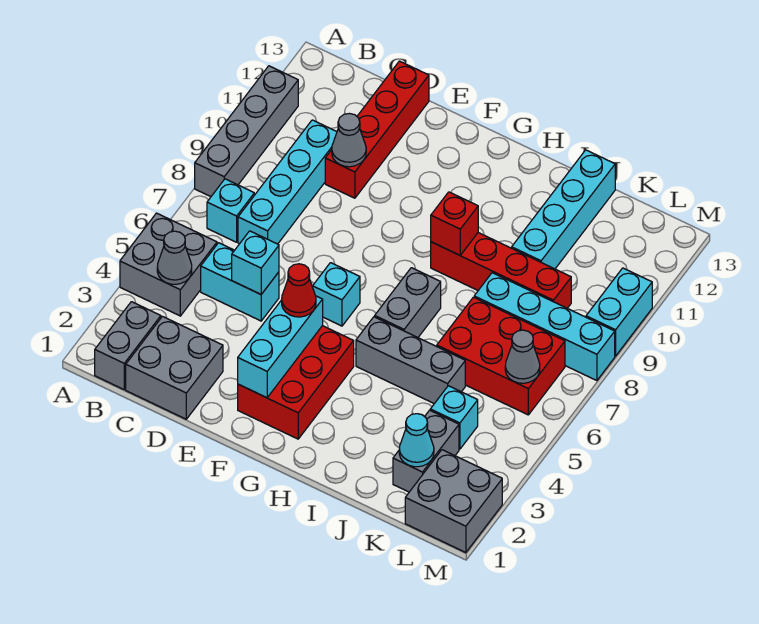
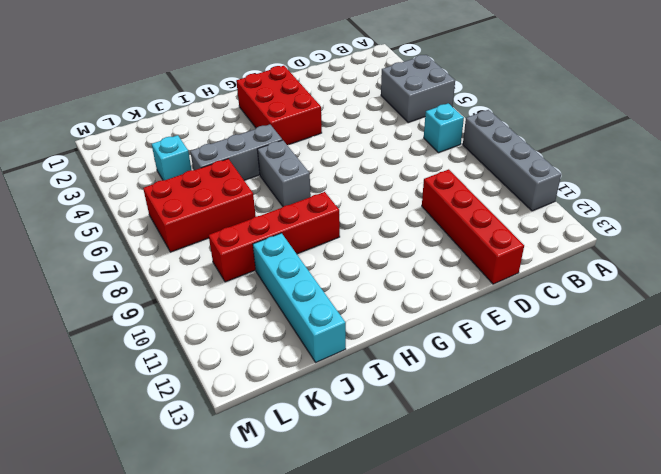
none -> grey 1x2 brick [95,302,161,389]
none -> grey 2x2 brick [126,317,223,419]
none -> cyan 1x2 brick [201,243,279,321]

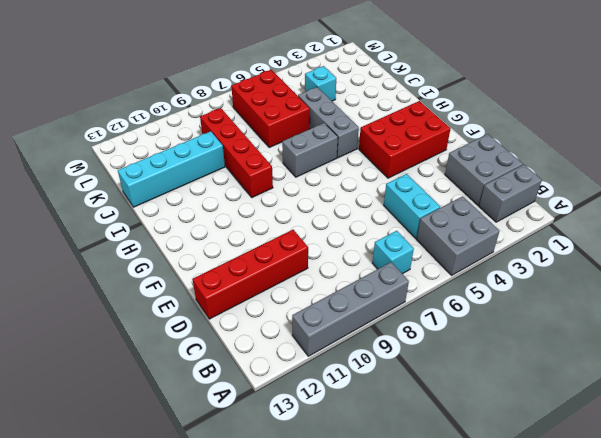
none -> cyan 1x4 brick [238,120,337,244]
none -> cyan 1x1 brick [313,263,360,326]
none -> cyan 1x4 brick [474,273,615,381]

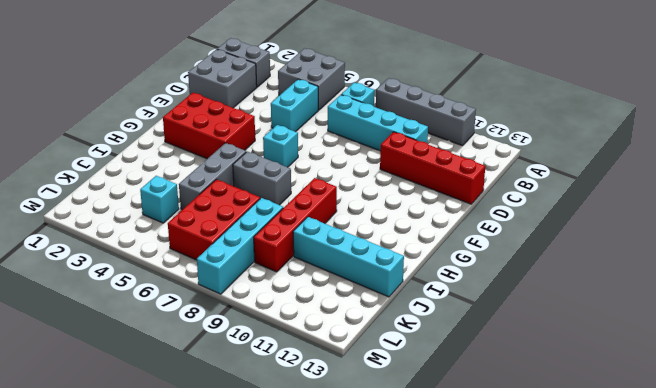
none -> grey 1x2 brick [393,410,459,492]
none -> grey 2x2 brick [405,450,502,553]
none -> cyan 1x2 brick [586,268,652,356]

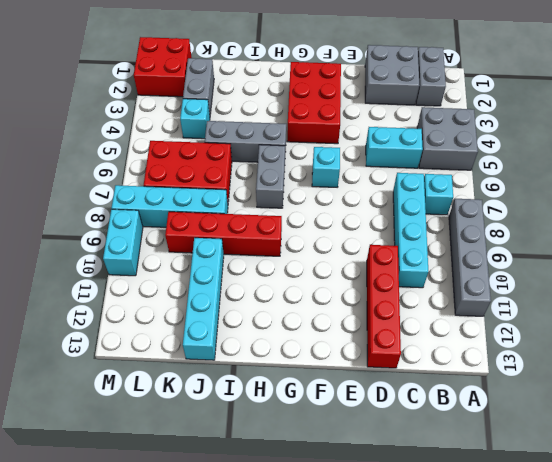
red 2x2 brick [134,37,192,97] -> grey 2x2 brick [405,450,502,553]
none -> grey 1x1 cone [157,231,192,284]
none -> cyan 1x1 brick [232,231,279,294]
none -> grey 1x1 cone [332,113,366,167]

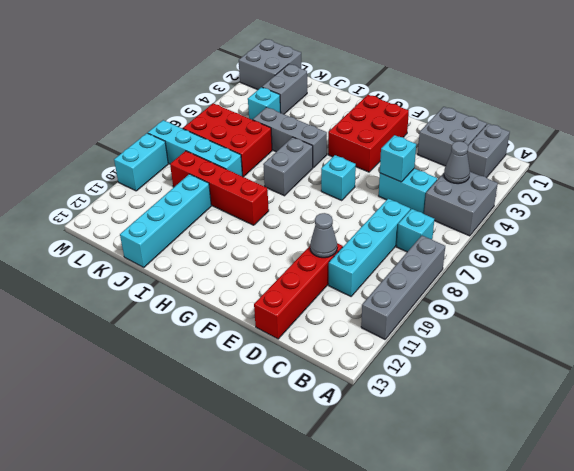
none -> cyan 1x3 brick [238,296,323,398]
none -> red 1x1 brick [431,192,478,255]
none -> cyan 1x1 cone [399,414,434,467]

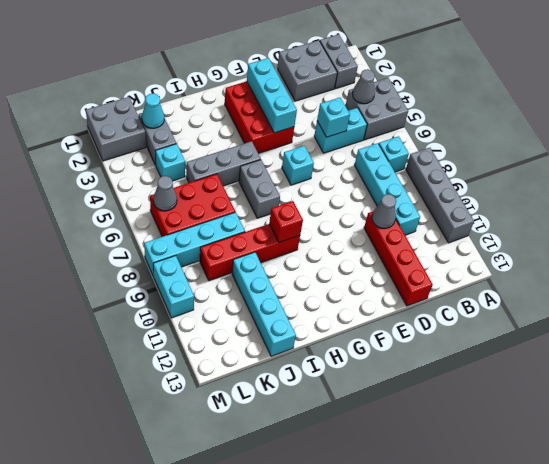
none -> red 1x1 cone [282,264,316,317]

